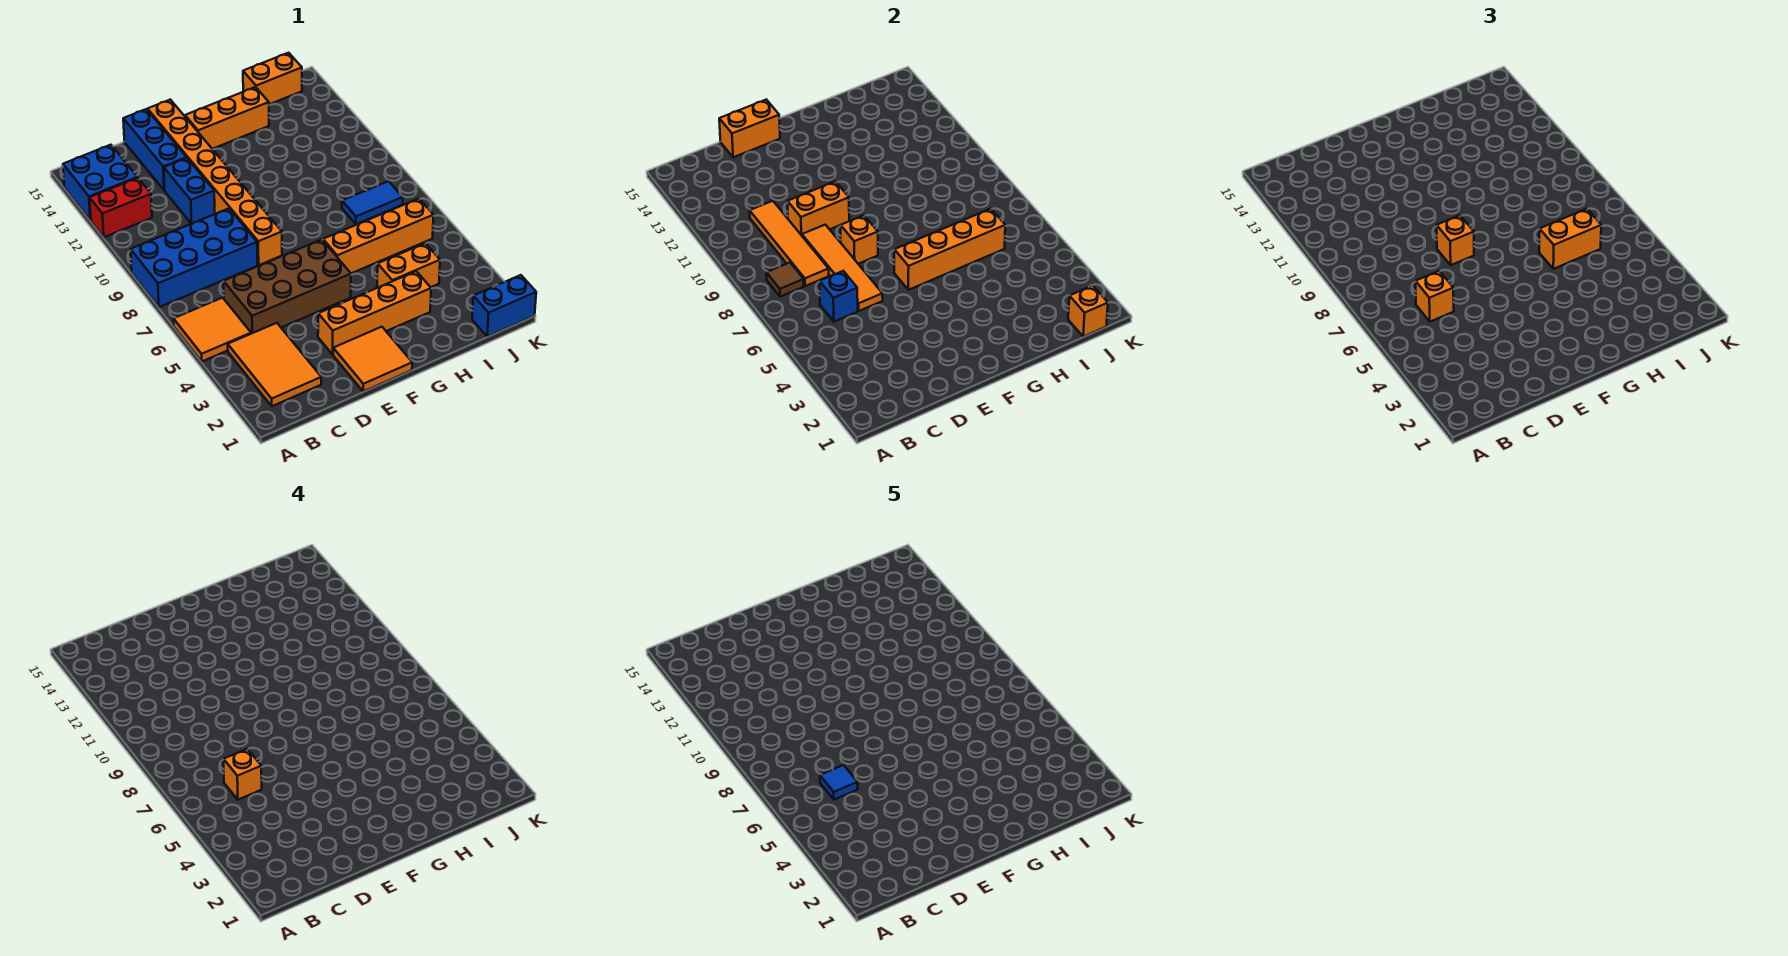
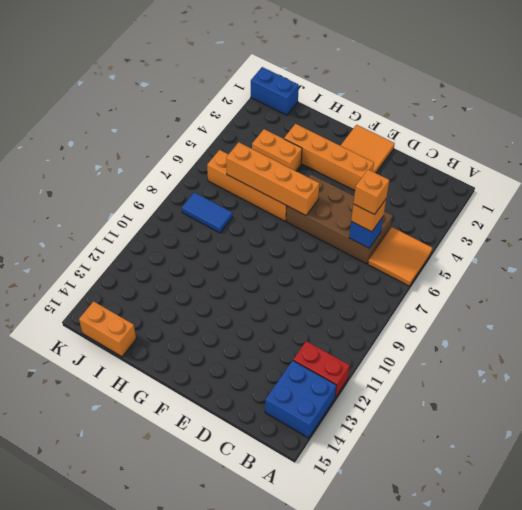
none -> blue 2x4 brick [131,208,257,307]
none -> orange 2x3 tile [228,323,321,406]
none -> blue 1x2 brick [164,158,215,224]
none -> blue 1x3 brick [123,109,186,190]

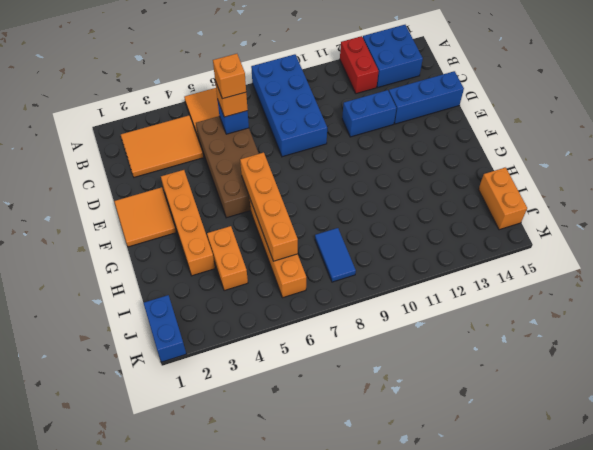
none -> orange 1x8 brick [148,100,282,265]
none -> orange 1x3 brick [185,87,269,149]
none -> brown 1x1 tile [766,263,804,297]
none -> orange 1x4 tile [750,201,829,286]

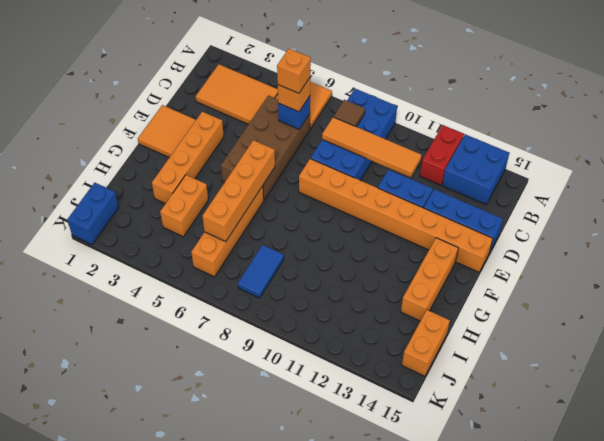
none -> orange 1x4 tile [802,225,883,311]
none -> orange 1x2 brick [788,181,849,235]
none -> orange 1x2 brick [719,100,780,157]
none -> orange 1x1 brick [841,215,878,264]

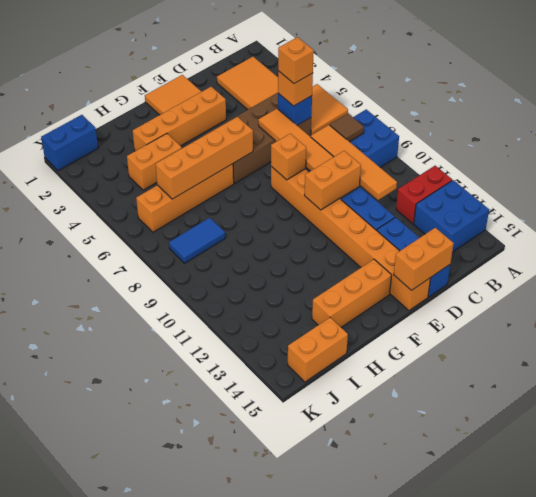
none -> orange 1x1 brick [1068,286,1108,337]
none -> orange 1x1 brick [1437,215,1474,265]
none -> orange 1x2 brick [1539,209,1601,269]
none -> blue 1x1 tile [820,765,858,800]

